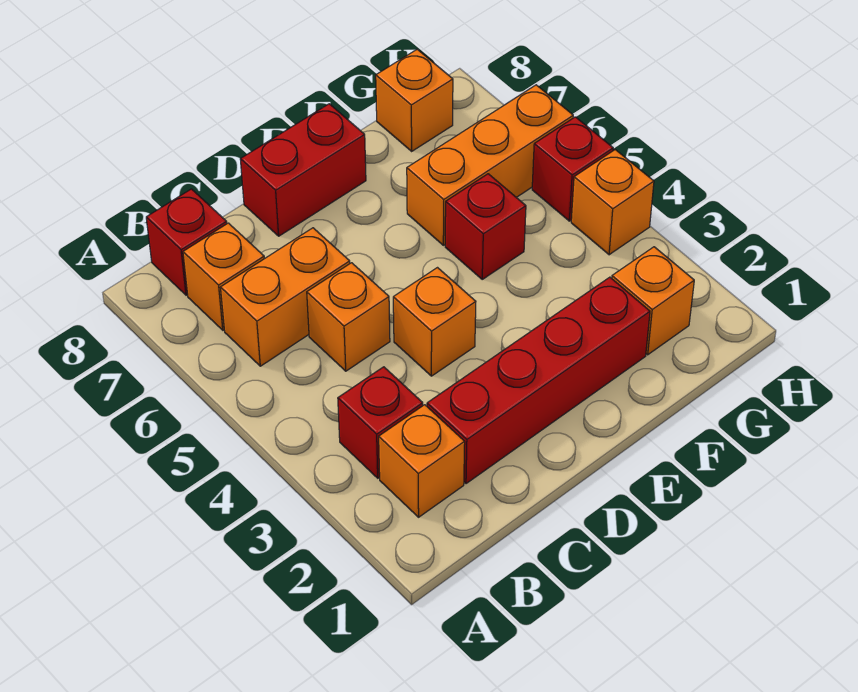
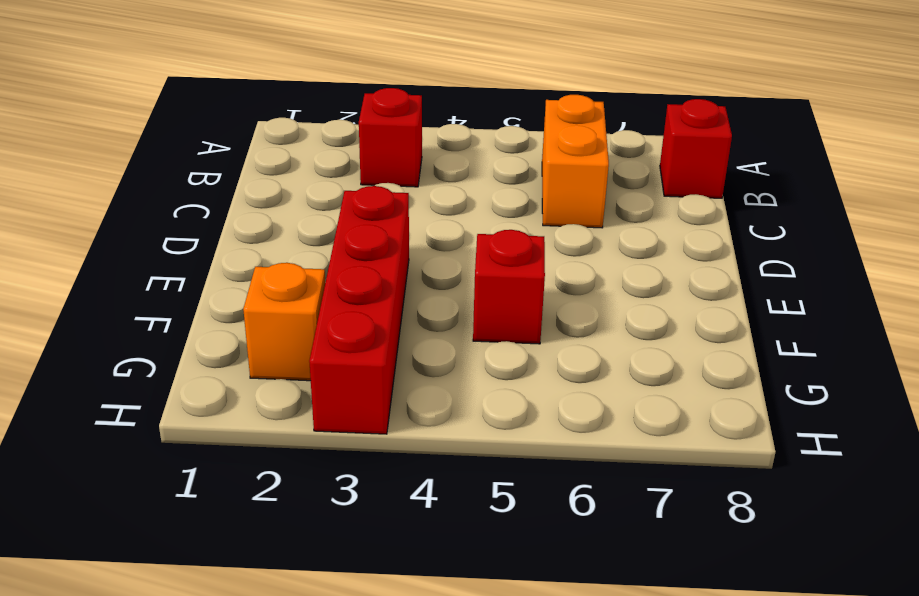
red 1x4 brick [309,186,409,434] -> red 1x4 brick moved to [427,277,650,484]
none -> orange 1x1 brick [379,405,465,517]
none -> orange 1x1 brick [183,223,264,330]
none -> orange 1x1 brick [307,263,390,371]

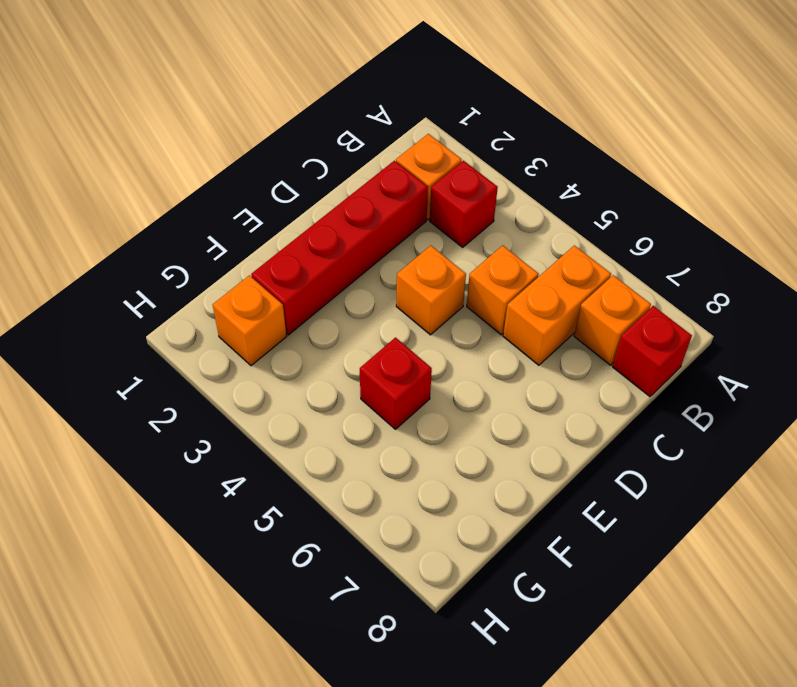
none -> red 1x2 brick [240,104,366,236]
none -> orange 1x3 brick [407,85,573,245]
none -> orange 1x1 brick [376,49,453,151]

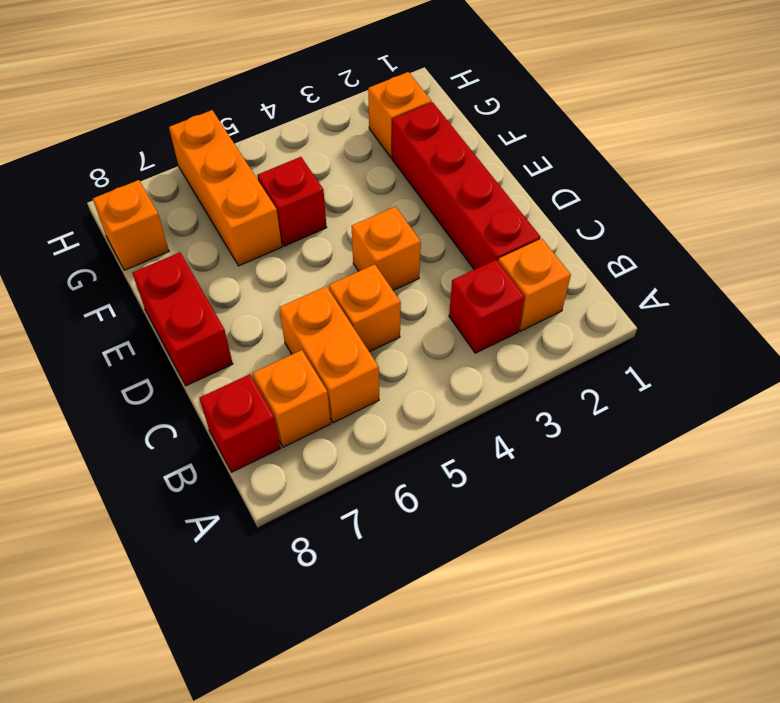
none -> orange 1x1 brick [571,150,654,255]
none -> red 1x1 brick [532,117,613,221]

